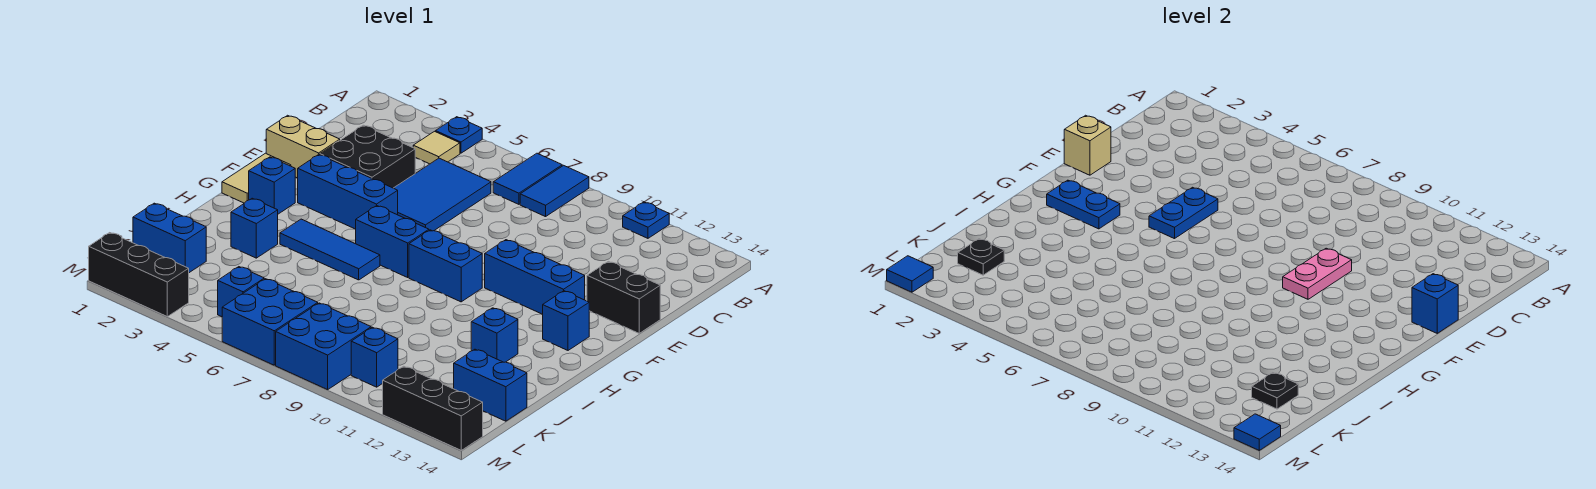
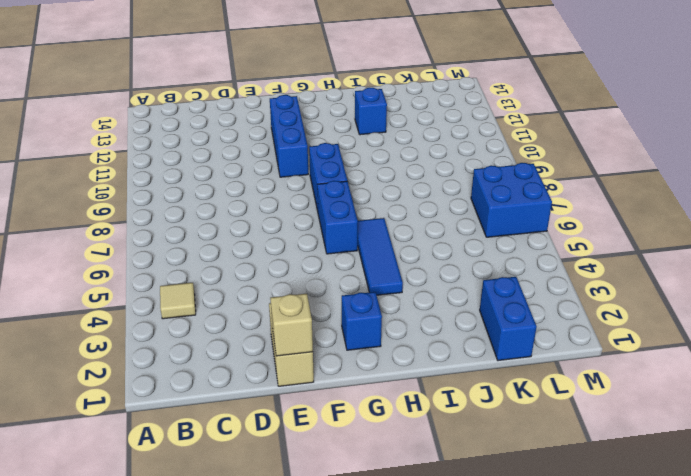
none -> blue 1x1 plate [436,117,482,153]
none -> blue 1x2 tile [493,153,562,204]
none -> blue 1x2 tile [520,165,589,217]
none -> blue 1x1 plate [623,202,669,238]

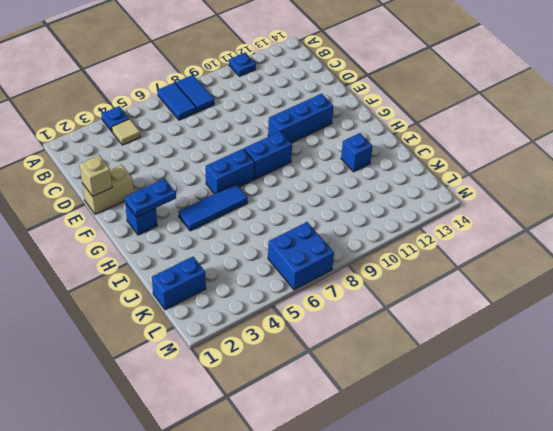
none -> blue 2x3 tile [394,158,491,231]
none -> black 2x2 brick [320,125,415,188]
none -> black 1x2 brick [587,262,660,333]
none -> tan 1x2 tile [222,153,291,203]

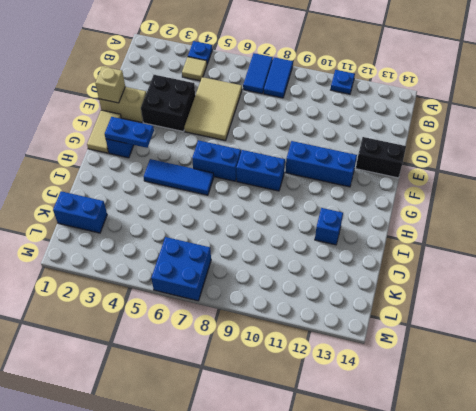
tan 2x3 tile [184,77,242,140] -> blue 2x3 tile [394,158,491,231]
none -> blue 1x3 brick [298,155,398,229]
none -> blue 1x1 brick [542,291,589,350]
none -> blue 1x1 brick [231,198,278,258]
none -> blue 1x2 brick [454,349,527,421]

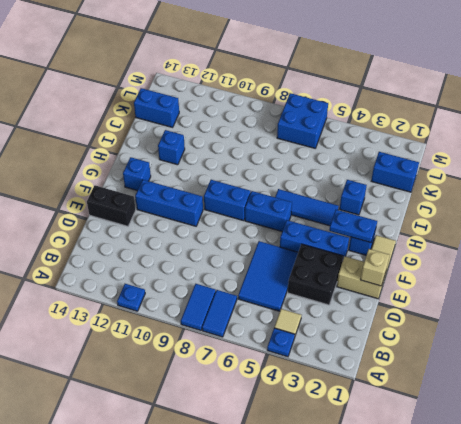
none -> blue 1x1 brick [218,267,264,317]
none -> blue 2x2 brick [276,303,371,390]
none -> blue 1x1 brick [351,327,398,387]
none -> black 1x3 brick [89,233,189,317]

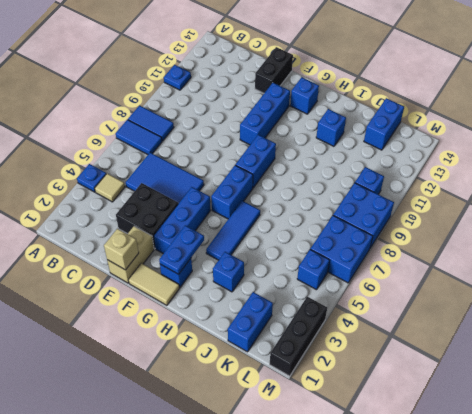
none -> black 1x3 brick [383,366,483,450]
none -> blue 1x2 plate [1149,187,1218,239]
none -> pink 1x2 plate [1283,248,1352,299]
none -> blue 1x1 brick [1412,274,1458,333]

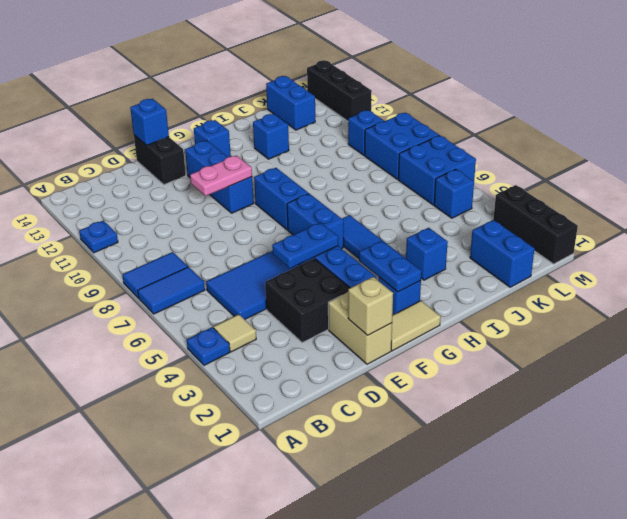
none -> black 1x1 plate [958,239,1004,275]
none -> black 1x1 plate [1252,373,1298,409]
none -> blue 1x1 tile [887,256,933,292]
none -> blue 1x1 tile [1234,414,1281,450]

